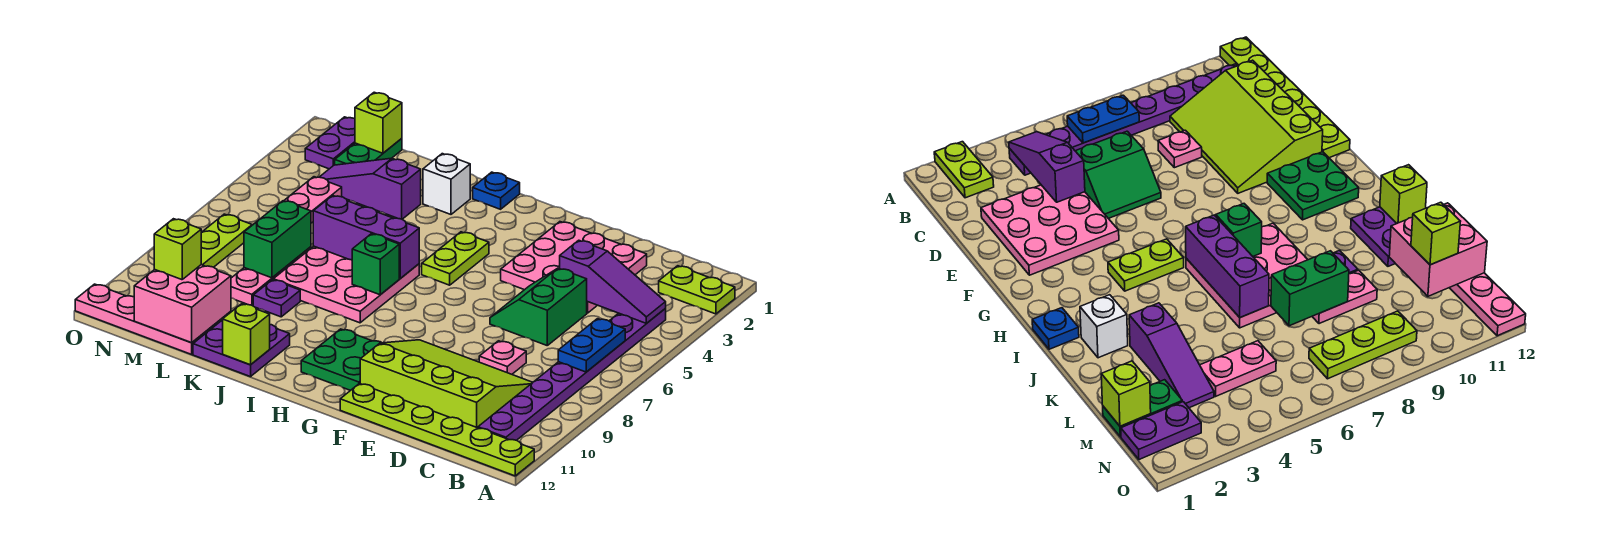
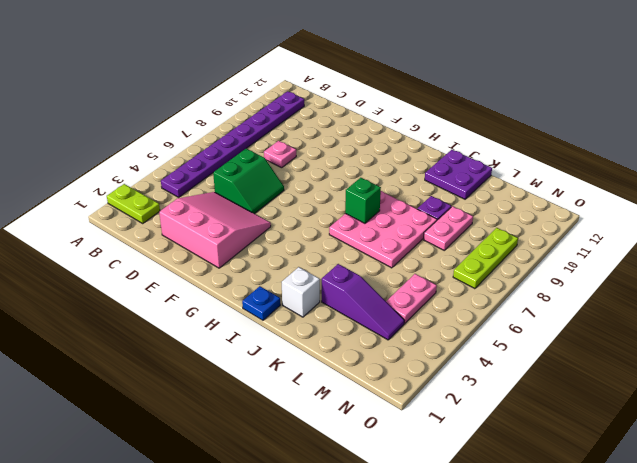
pink 3x3 slope [159,192,271,268] -> pink 3x3 plate [501,222,647,313]
none -> lime 1x6 plate [340,384,534,476]
none -> lime 3x4 slope [360,340,533,428]
none -> green 2x2 plate [301,329,382,391]
none -> lime 1x2 plate [422,232,489,285]

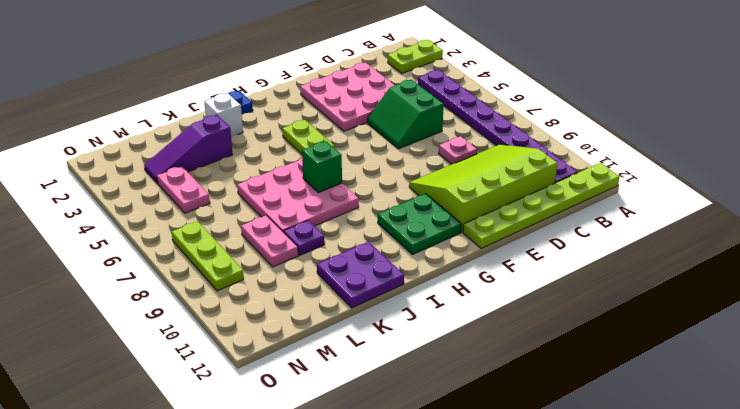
none -> pink 1x4 plate [75,284,211,354]
none -> green 1x2 plate [335,138,402,165]
none -> purple 1x2 plate [305,117,355,169]
none -> purple 1x3 slope [560,240,666,323]

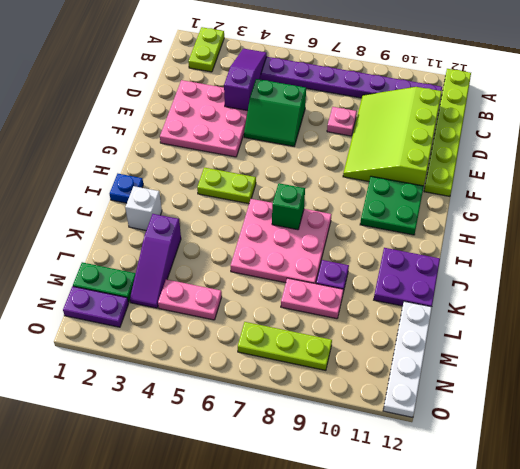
white 1x4 plate [383,301,432,417] -> pink 1x4 plate [75,284,211,354]
none -> blue 1x2 plate [558,319,625,372]
none -> purple 1x3 brick [313,195,419,279]
none -> lime 1x1 brick [223,304,270,365]
none -> green 1x2 brick [244,201,311,278]

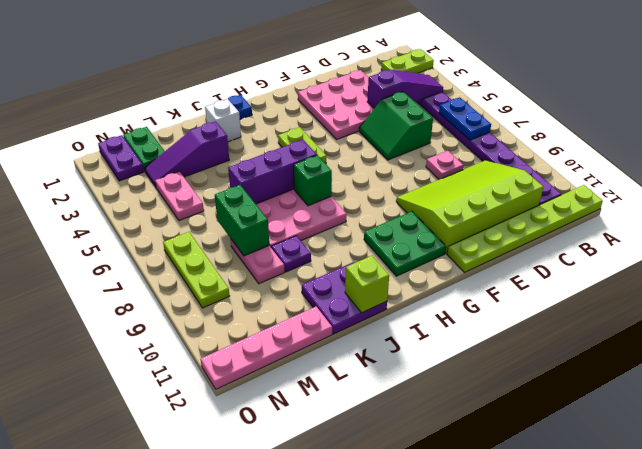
none -> pink 2x2 brick [134,265,231,343]
none -> lime 1x1 brick [355,92,402,153]
none -> lime 1x1 brick [154,219,201,280]

